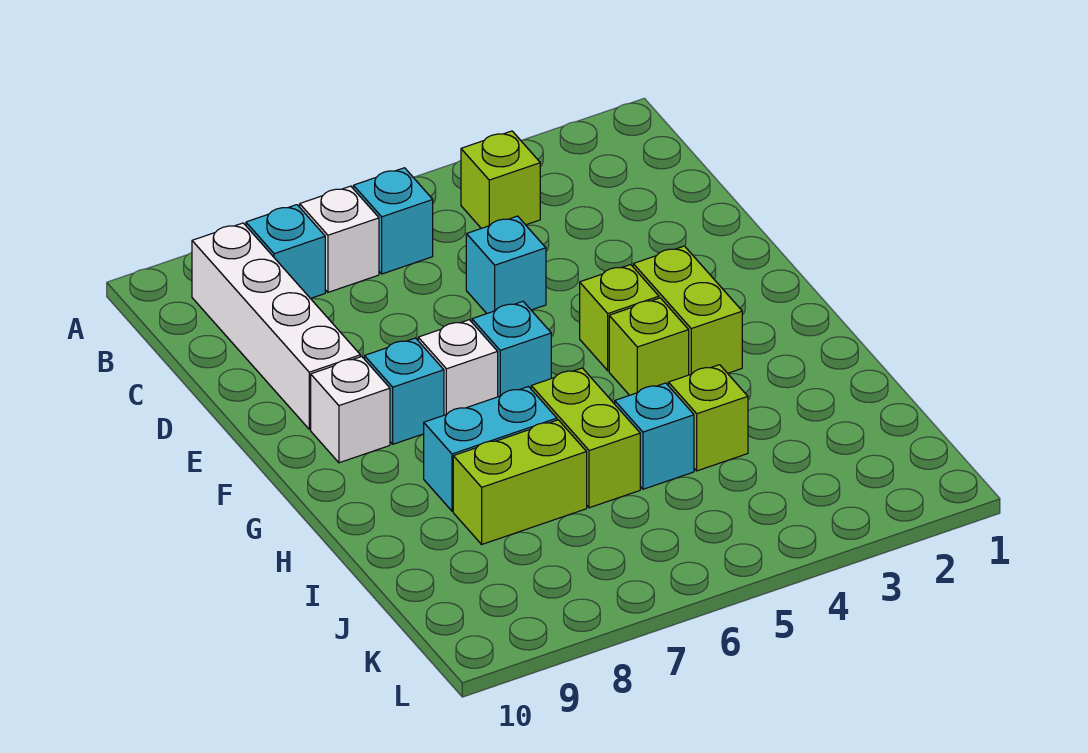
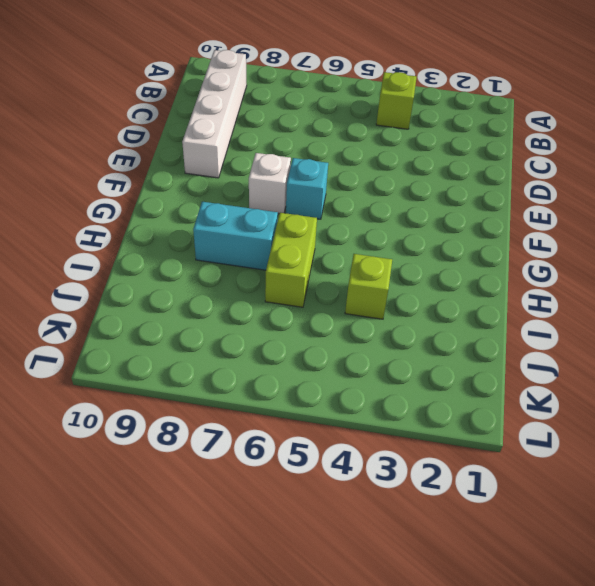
none -> cyan 1x1 brick [353,168,433,274]
none -> white 1x1 brick [300,186,379,292]
none -> cyan 1x1 brick [246,205,325,299]

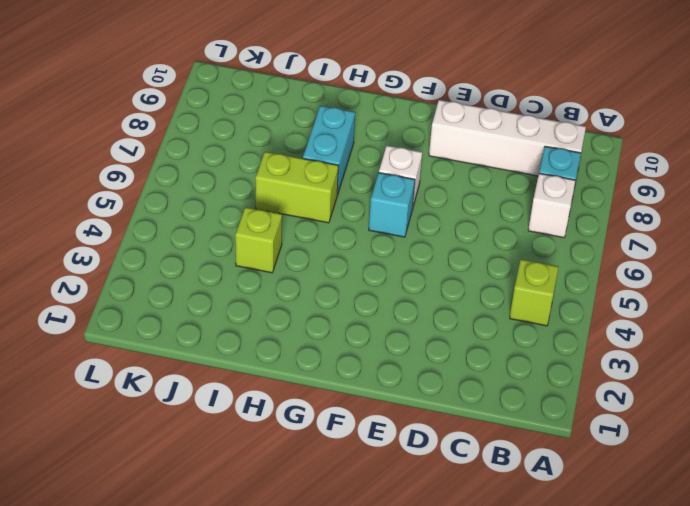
none -> cyan 1x1 brick [353,168,433,274]
none -> cyan 1x1 brick [466,216,546,313]
none -> lime 1x2 brick [633,246,742,375]

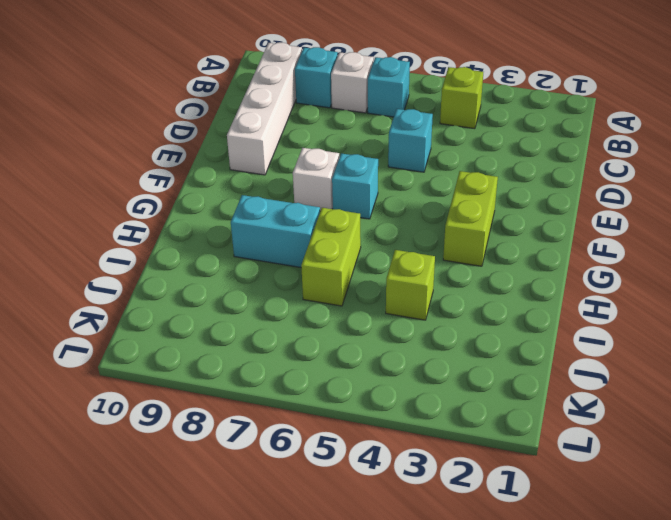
none -> lime 1x1 brick [580,265,659,371]
none -> cyan 1x1 brick [364,338,444,444]
none -> white 1x1 brick [311,357,390,463]

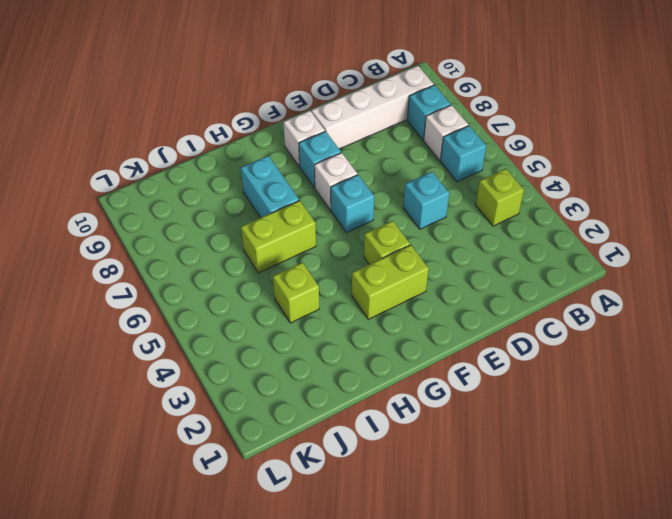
none -> lime 1x1 brick [609,298,689,395]
none -> cyan 1x1 brick [615,383,694,489]
none -> lime 1x2 brick [453,420,587,544]

